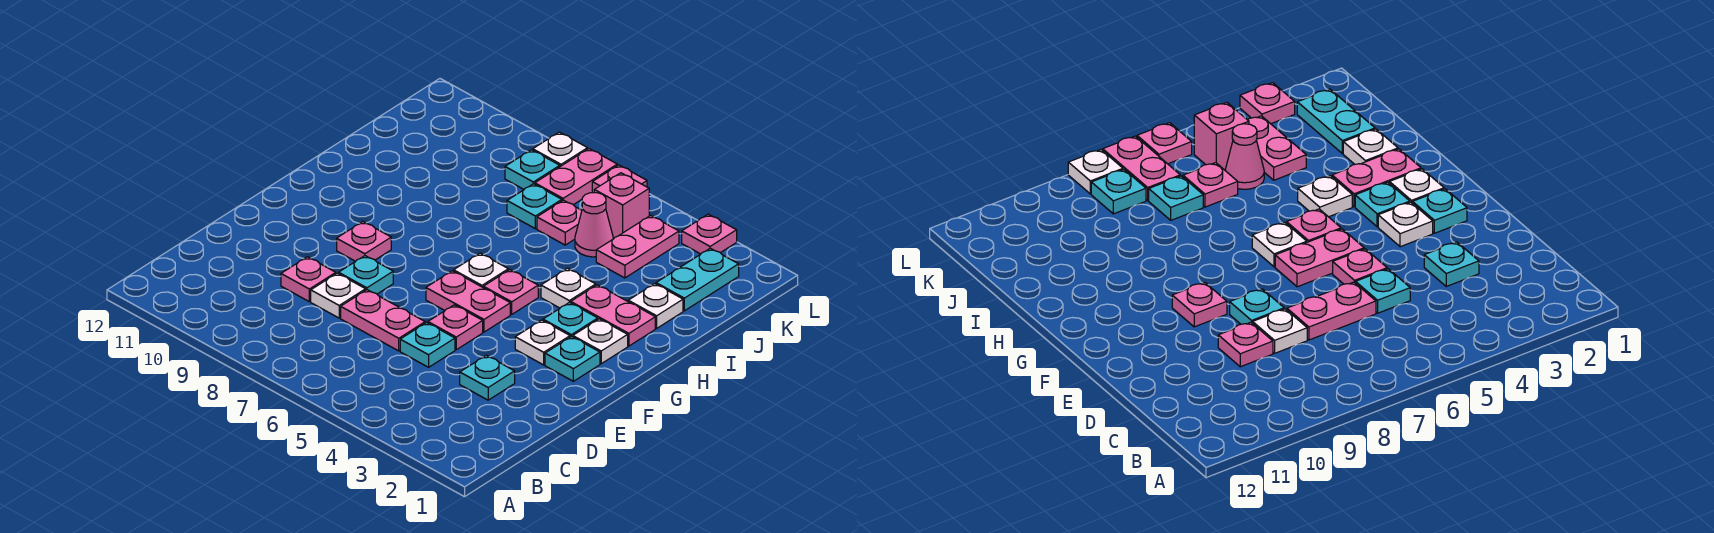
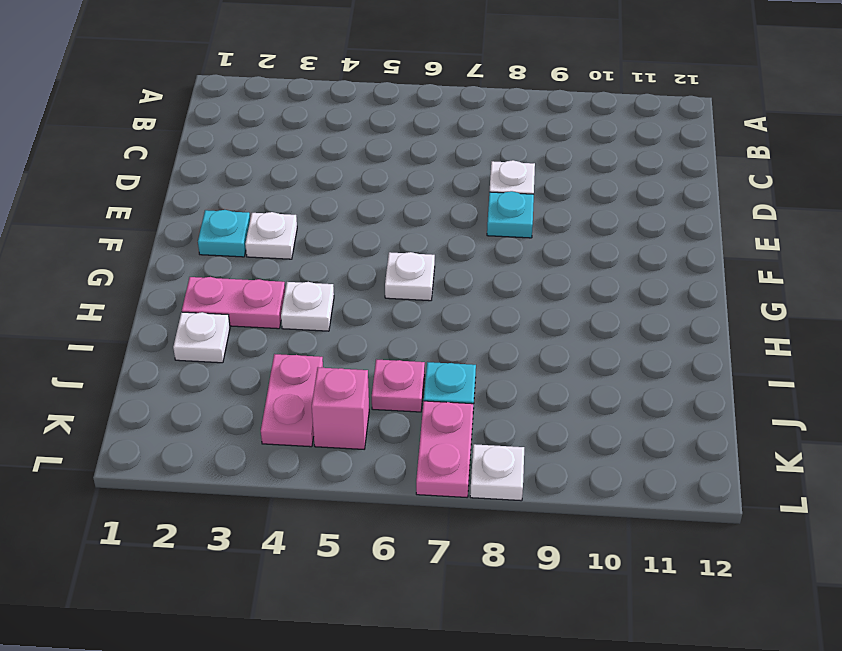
none -> cyan 1x1 plate [460,355,515,400]
none -> cyan 1x1 plate [400,323,455,367]
none -> pink 1x2 plate [341,290,425,351]

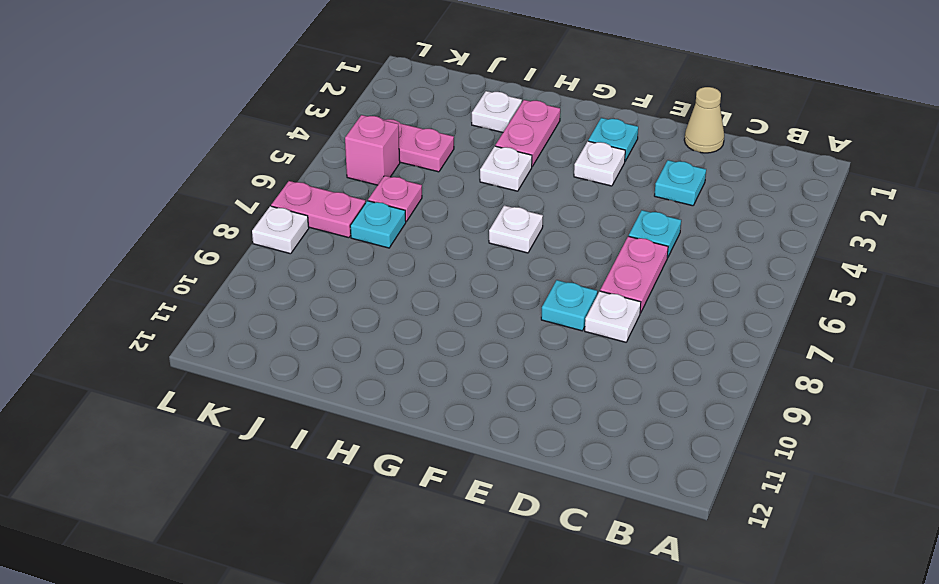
tan 1x1 cone [684,87,724,153] -> none
none -> pink 1x1 plate [281,257,336,302]
none -> pink 1x1 plate [428,305,483,350]
none -> pink 1x2 plate [426,271,510,332]

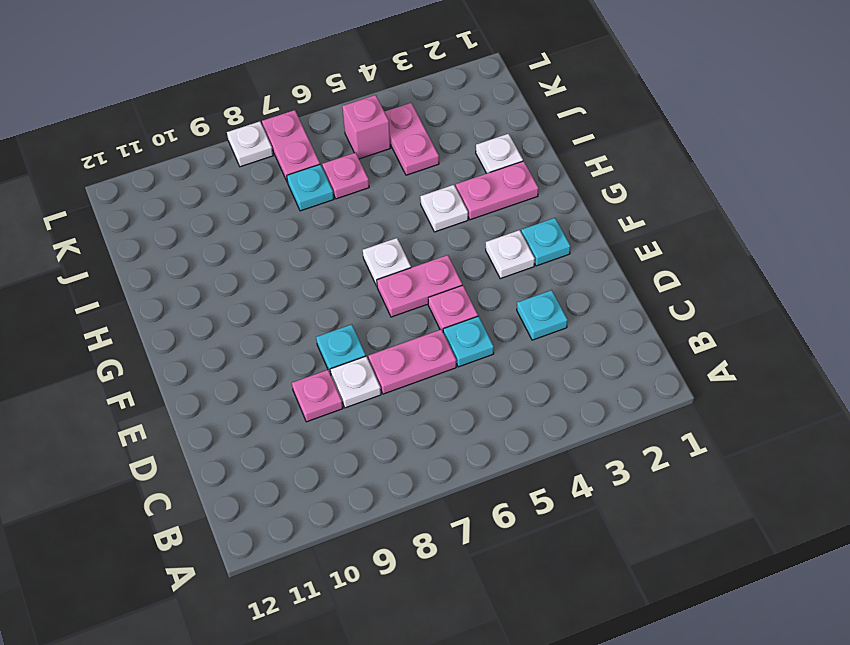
none -> pink 1x1 plate [337,222,391,261]
none -> white 1x1 plate [573,319,628,364]
none -> cyan 1x1 plate [543,302,598,337]

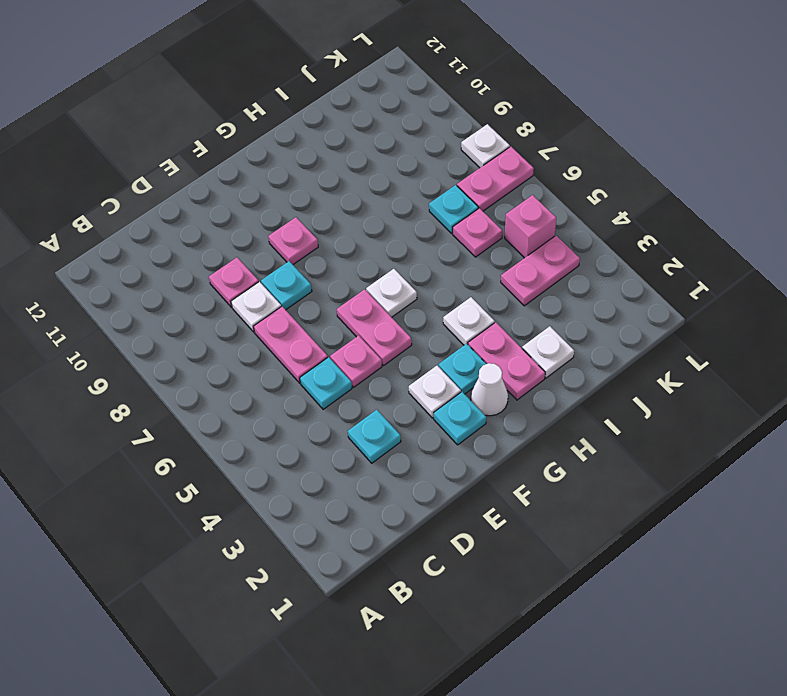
white 1x1 cone [471,363,508,416] -> white 1x1 plate [573,319,628,364]
none -> pink 1x1 plate [483,270,538,314]
none -> cyan 1x2 plate [656,248,739,311]
none -> pink 1x1 cone [575,193,613,257]

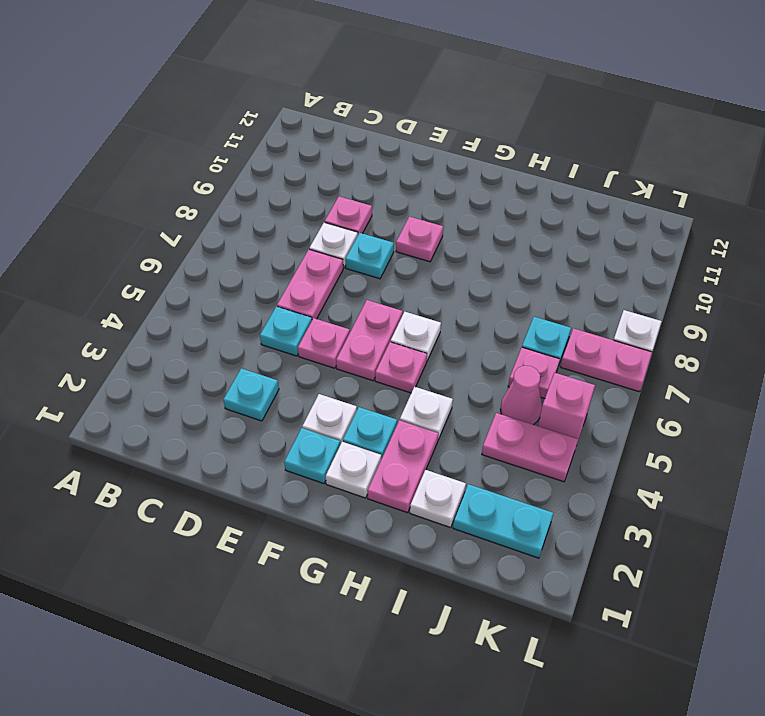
none -> cyan 1x1 plate [505,150,560,189]
none -> pink 1x1 plate [682,214,737,254]
none -> pink 1x1 plate [592,165,647,193]

